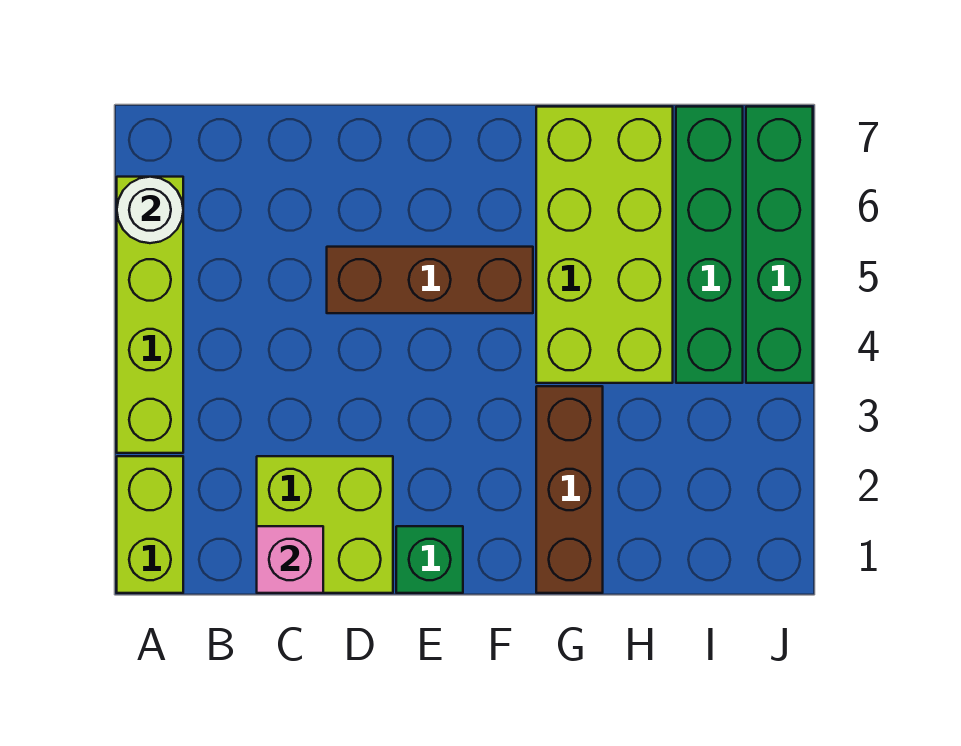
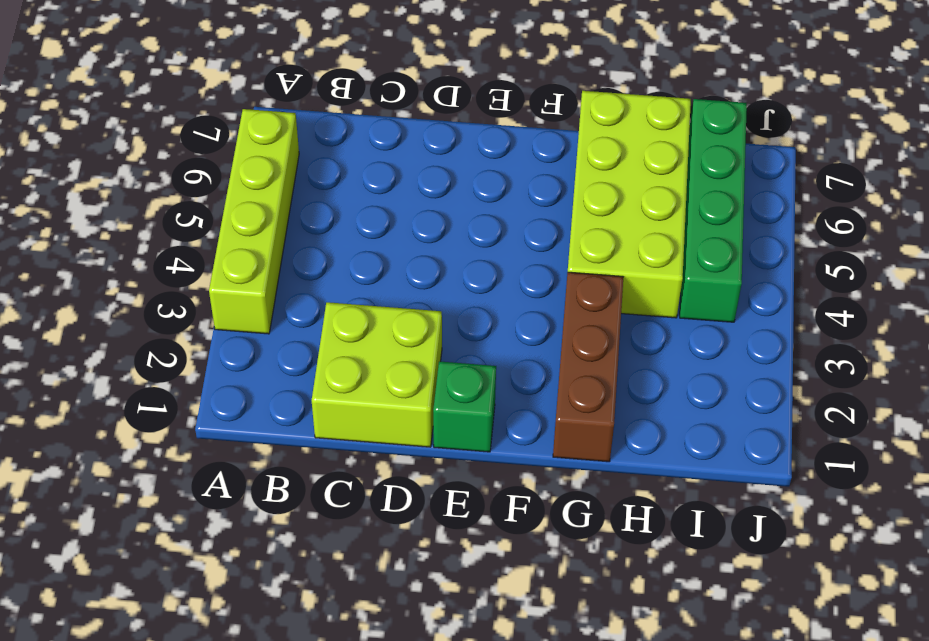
none -> lime 1x2 brick [117,456,183,593]
none -> brown 1x3 brick [327,247,533,313]

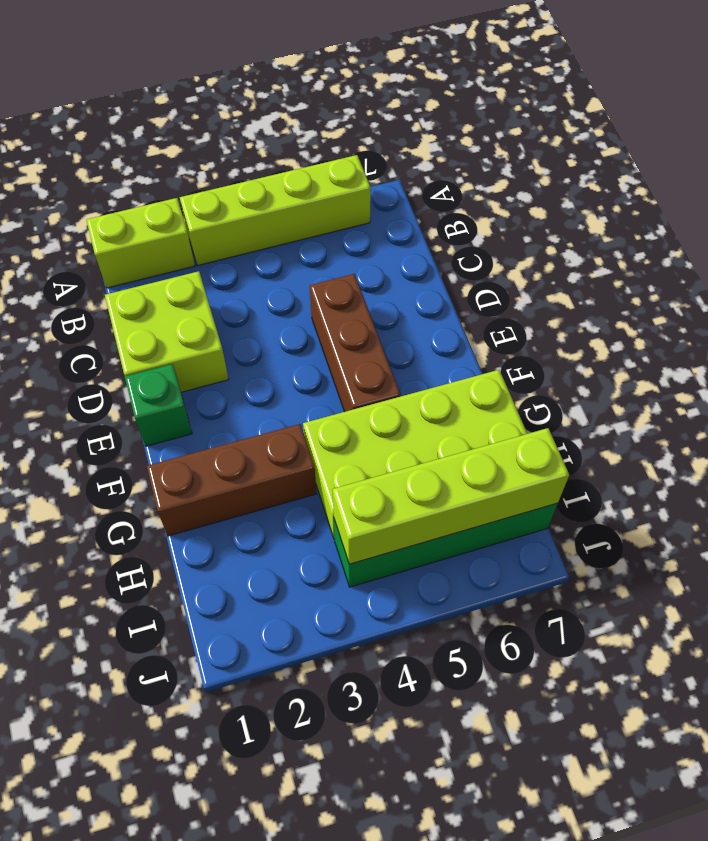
lime 1x4 brick [333,428,569,564] -> none
none -> green 1x4 brick [746,107,813,383]
none -> white 1x1 round brick [117,177,183,243]

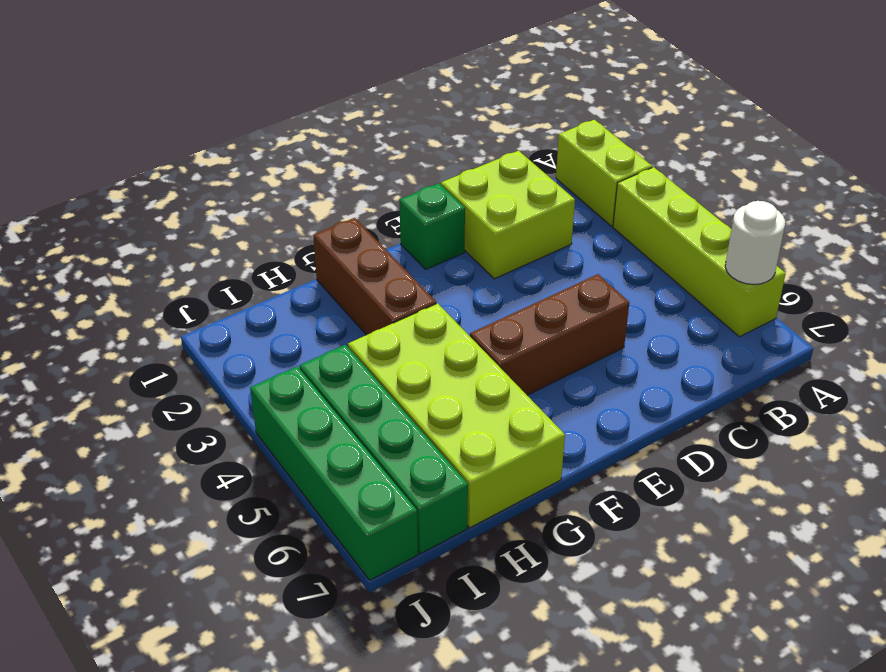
none -> pink 1x1 brick [257,526,323,593]

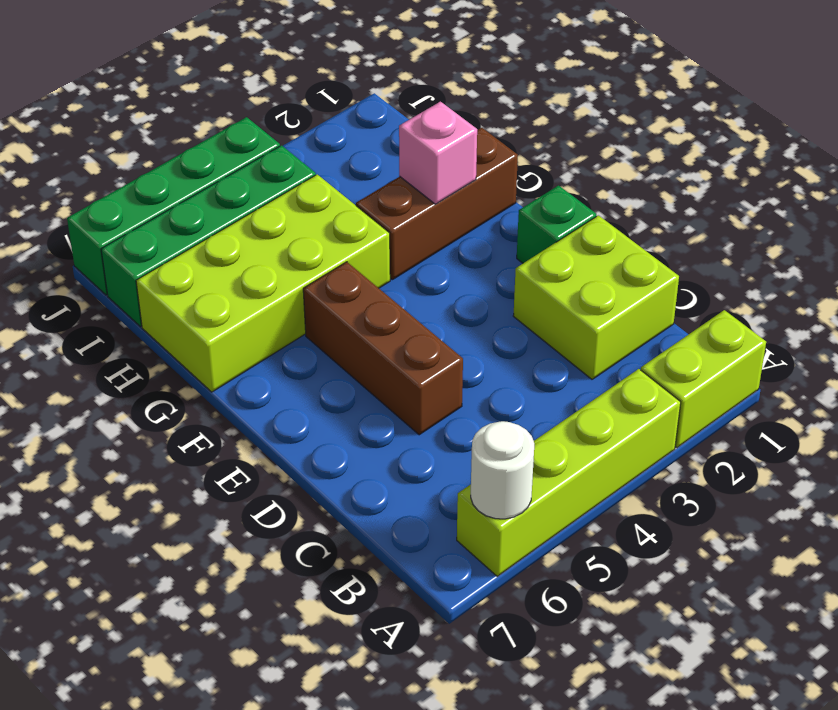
pink 1x1 brick [399,102,477,204] -> pink 1x1 brick moved to [257,526,323,593]

